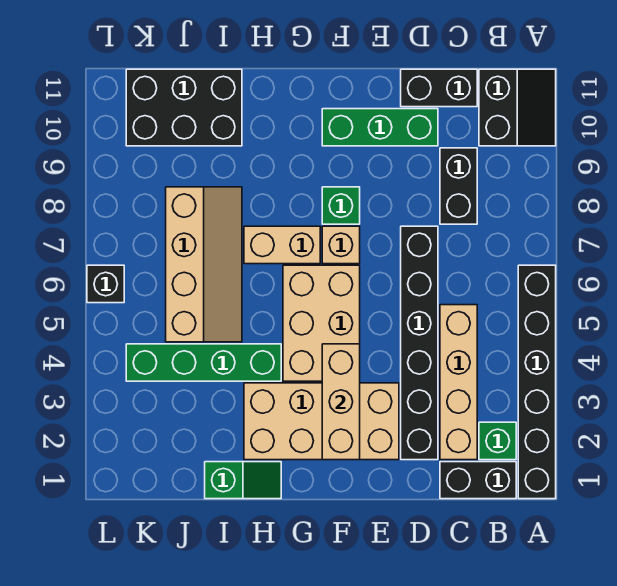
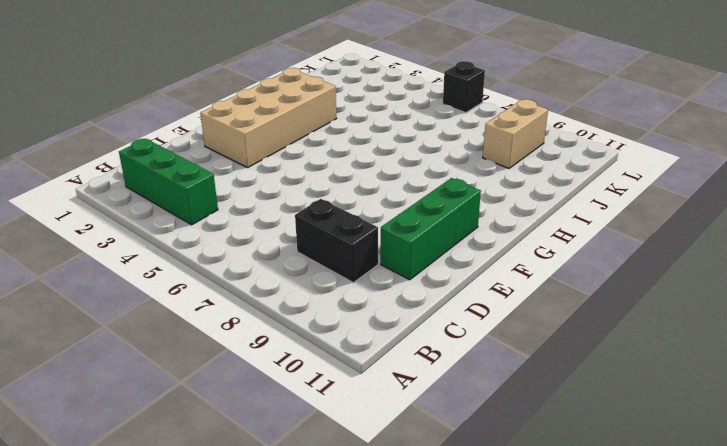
green 1x3 brick [119,139,218,225] -> green 1x1 brick [479,422,516,460]
tan 1x2 brick [483,99,548,168] -> tan 1x2 brick moved to [244,226,320,264]
none -> black 1x6 brick [518,265,556,499]
none -> black 2x2 slope [479,69,556,146]
none -> black 1x2 brick [440,462,516,499]

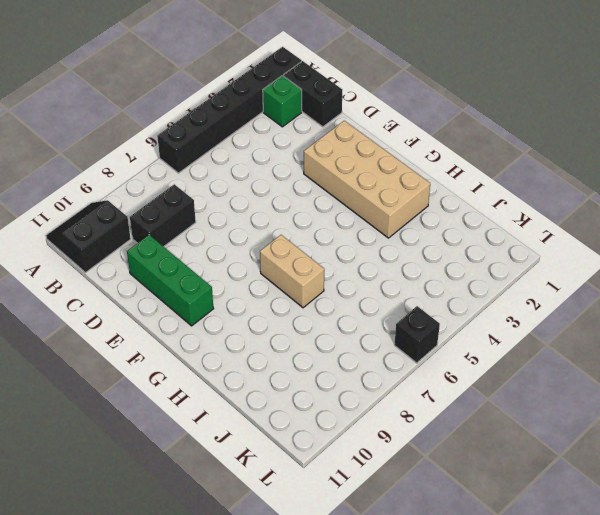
none -> tan 1x4 brick [440,305,477,460]
none -> black 1x2 brick [401,69,477,107]
none -> black 1x6 brick [401,226,438,460]

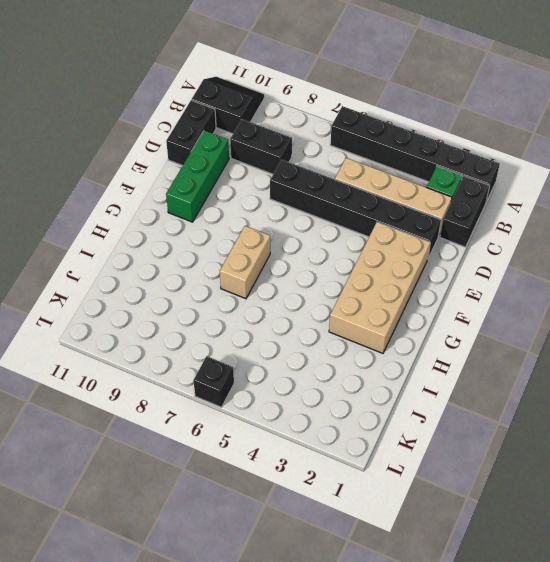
none -> tan 2x3 brick [283,265,360,381]
none -> tan 1x1 brick [322,226,360,264]
none -> green 1x1 brick [322,187,360,224]

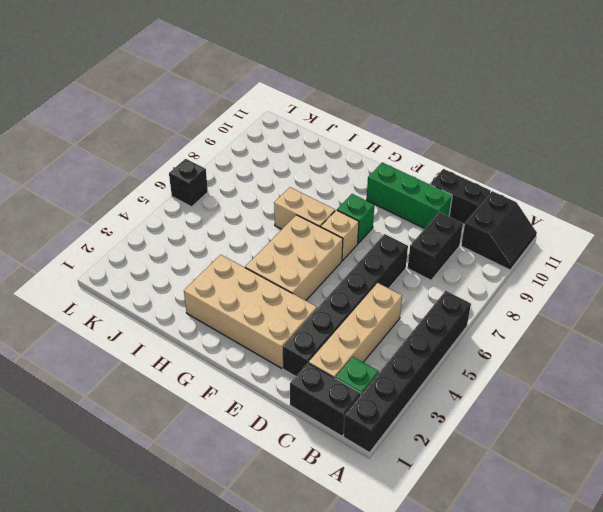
none -> green 1x2 slope [205,462,281,499]
none -> green 1x4 brick [126,344,281,381]
none -> tan 2x4 slope [166,187,242,342]

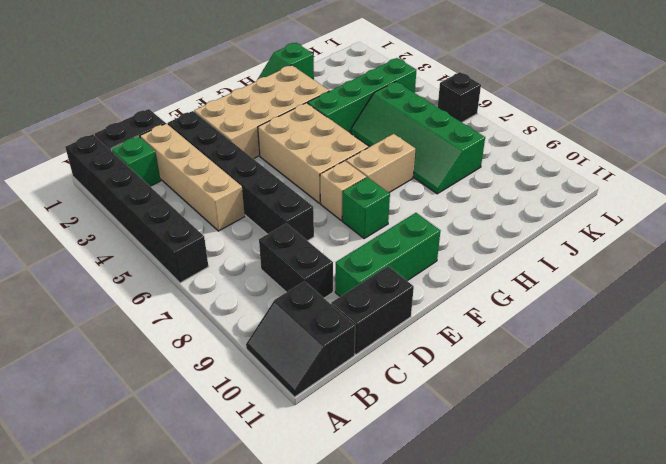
green 2x4 slope [351,82,485,194] -> tan 2x4 slope [166,187,242,342]
none -> black 2x3 brick [126,69,242,146]
none -> tan 1x3 brick [322,344,360,460]

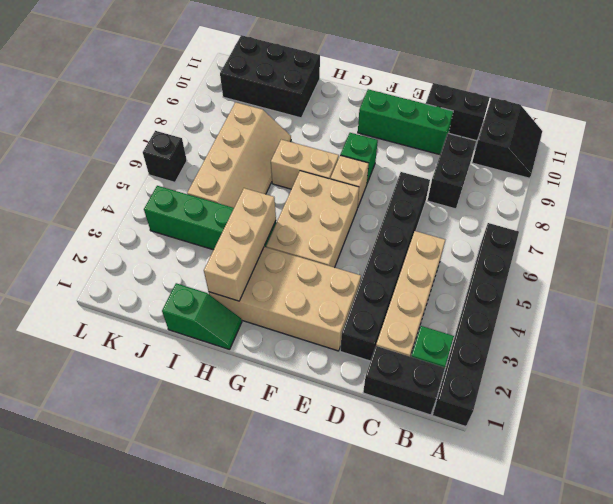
tan 1x3 brick [204,188,276,301] -> tan 1x3 brick moved to [322,344,360,460]

